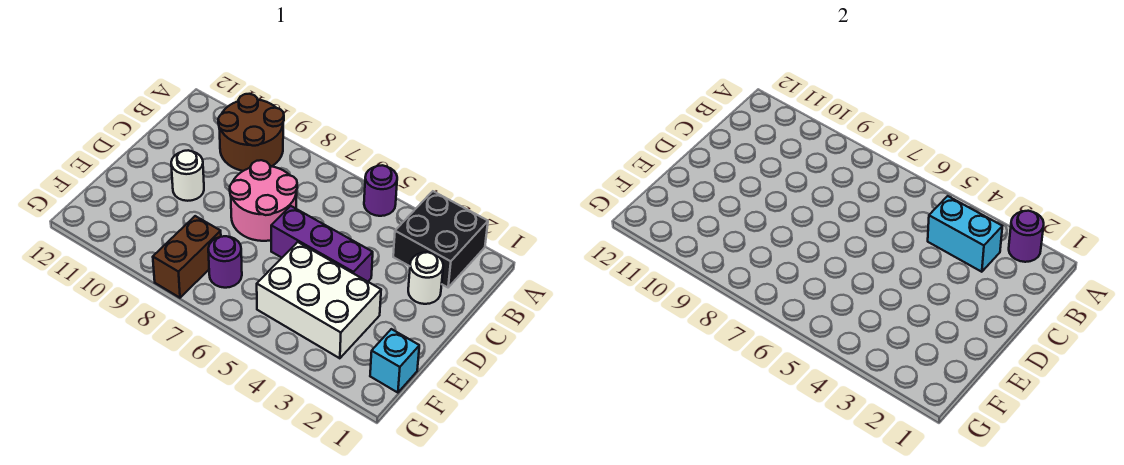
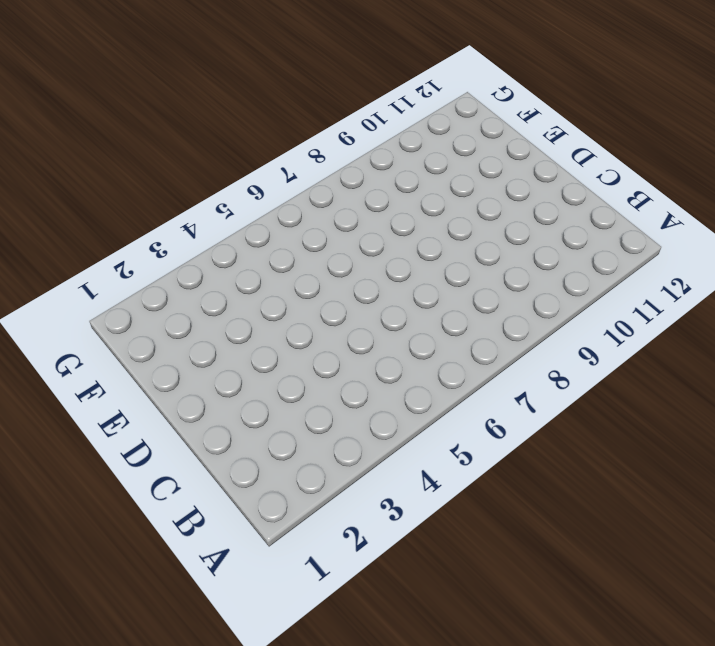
none -> black 2x2 brick [393,191,488,287]
none -> purple 1x1 round brick [364,165,397,216]
none -> brown 2x2 round brick [218,94,284,171]

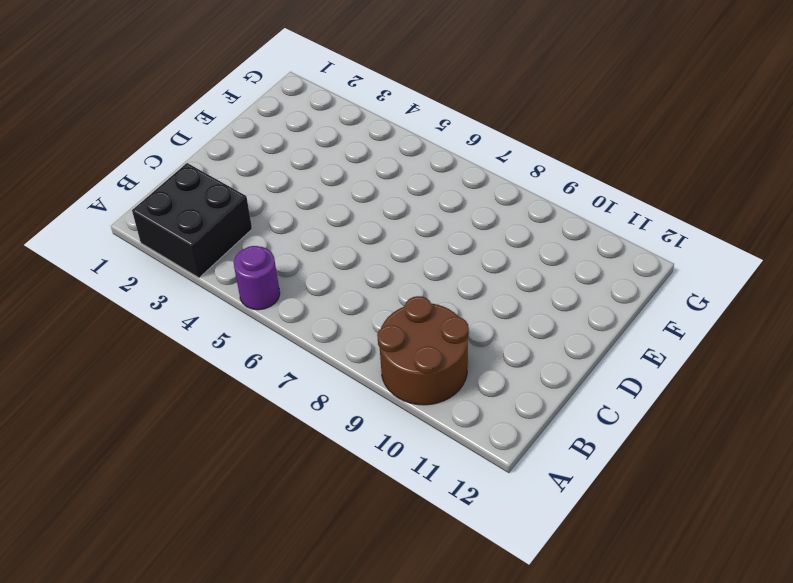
none -> white 1x1 round brick [408,252,443,304]
none -> pink 2x2 round brick [230,160,297,241]
none -> purple 1x3 brick [271,206,373,282]

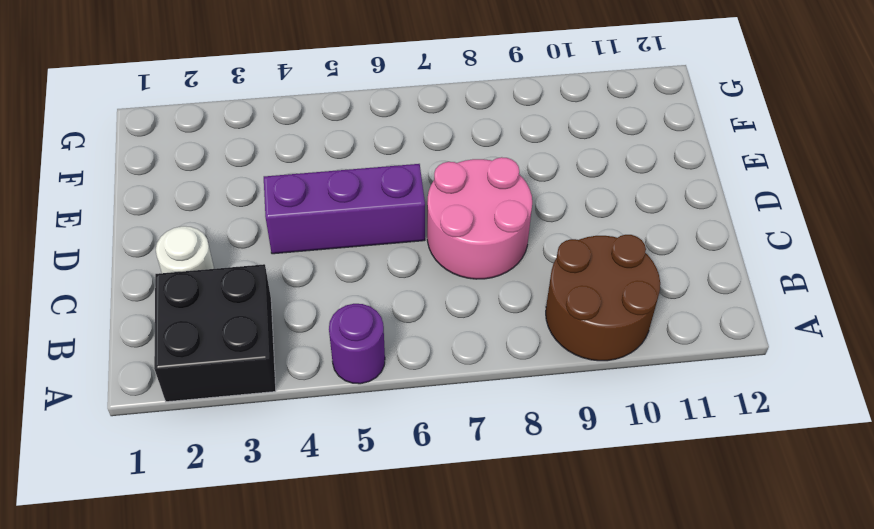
none -> white 1x1 round brick [171,150,204,201]
none -> white 2x3 brick [257,242,381,358]
none -> cyan 1x1 brick [370,329,419,393]

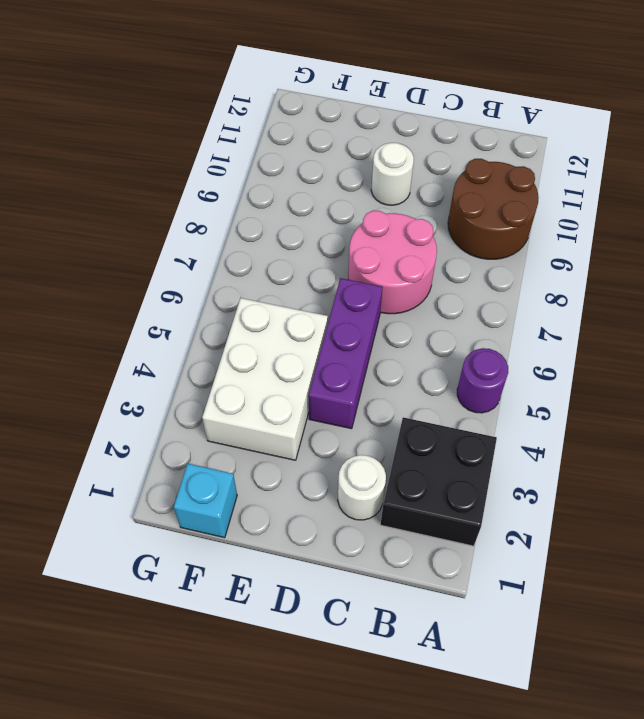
none -> purple 1x1 round brick [208,236,242,288]
none -> brown 1x2 brick [153,216,221,298]
none -> purple 1x1 round brick [1009,211,1044,262]

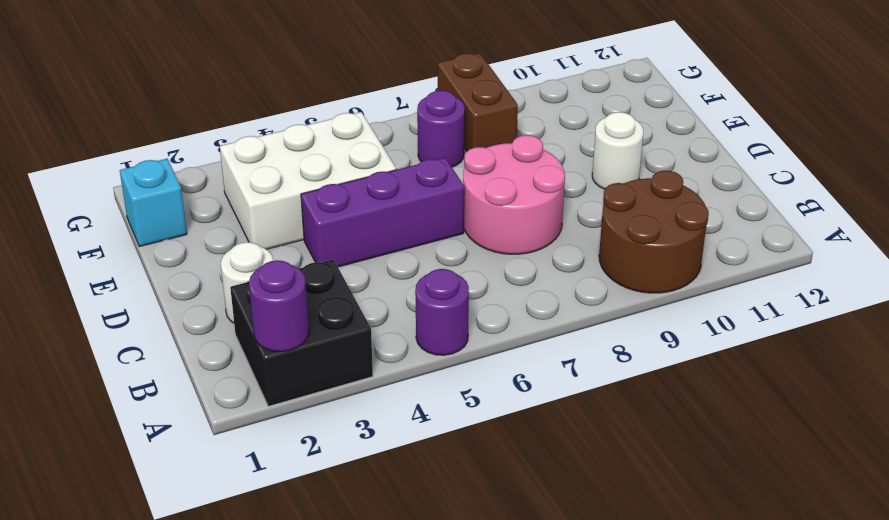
none -> cyan 1x2 brick [928,196,1002,272]

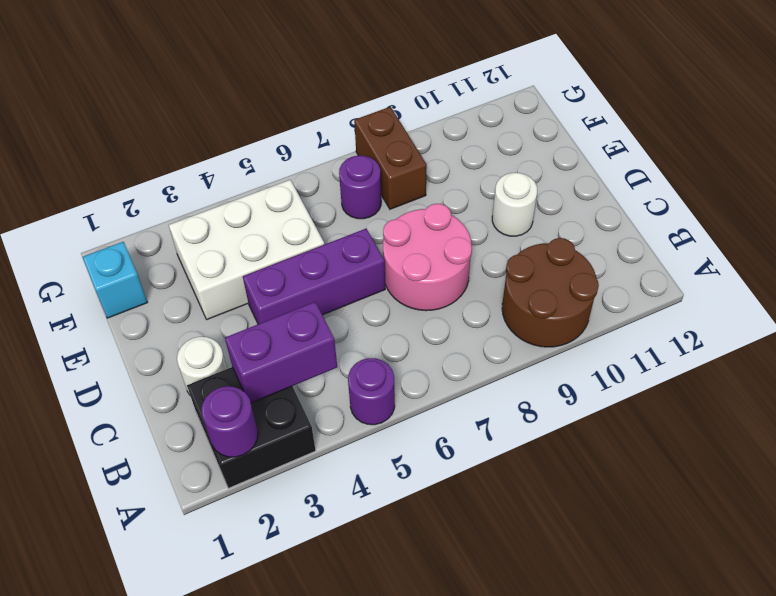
purple 1x2 brick [225,302,337,403] -> cyan 1x2 brick [928,196,1002,272]

